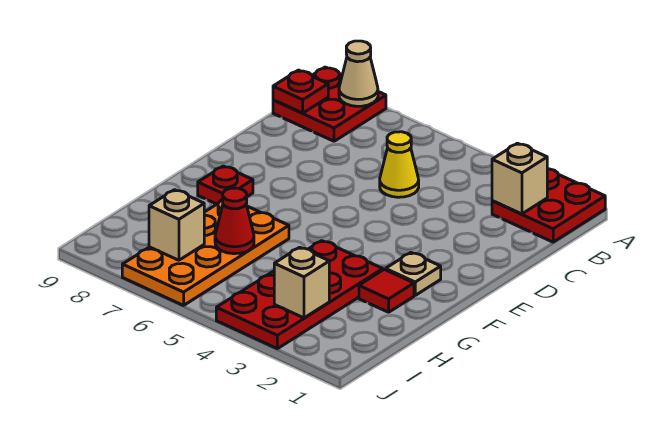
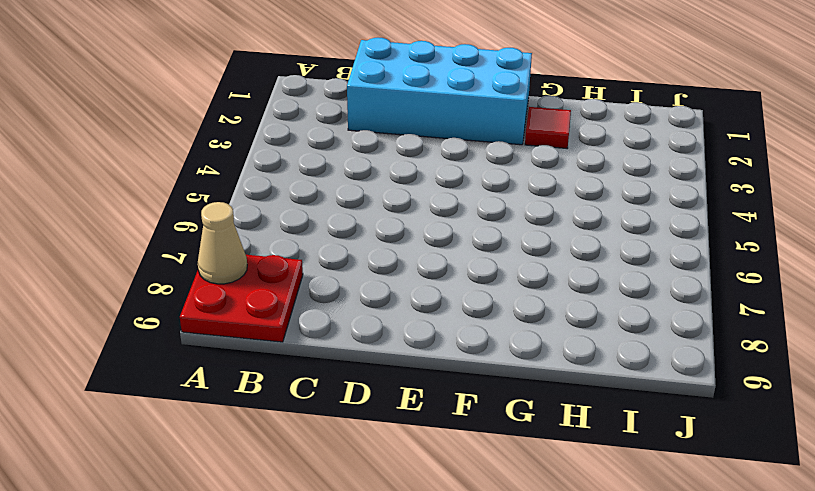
cyan 2x4 brick [347,38,532,145] -> tan 1x1 plate [386,253,441,295]
none -> red 2x2 plate [492,169,605,242]
none -> yellow 1x1 cone [380,132,419,197]
none -> red 1x1 plate [198,166,253,204]

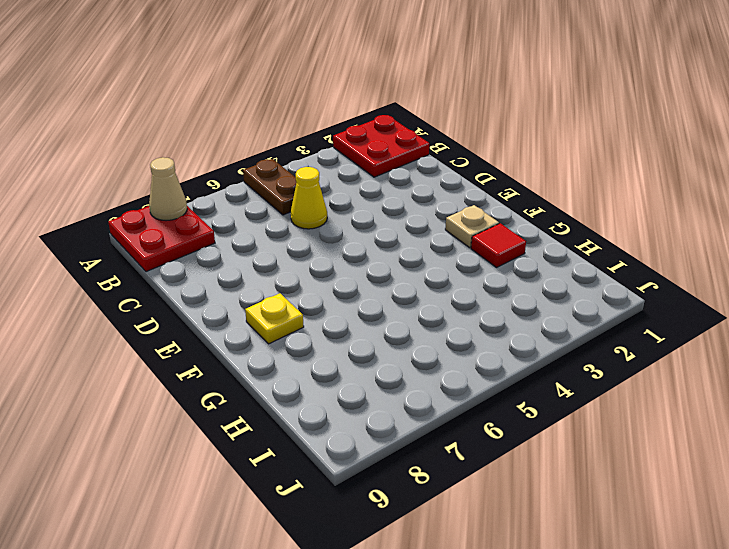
brown 1x2 plate [243,159,297,215] -> none
yellow 1x1 plate [245,293,304,344] -> red 1x1 plate [198,166,253,204]
none -> red 2x4 plate [216,241,383,349]
none -> orange 2x4 plate [122,200,289,305]
none -> tan 1x1 brick [492,143,547,214]

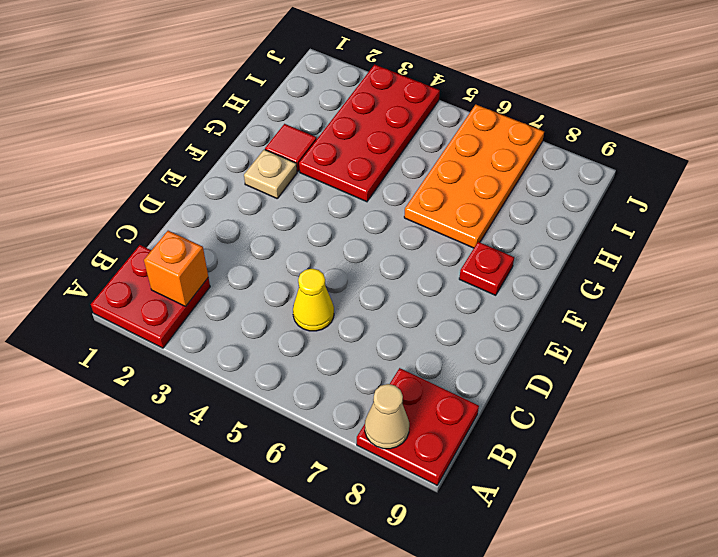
orange 1x1 brick [144,231,208,306] -> tan 1x1 brick [492,143,547,214]
none -> red 1x1 plate [273,70,328,113]
none -> red 1x1 cone [215,188,254,254]
none -> tan 1x1 brick [274,247,329,318]

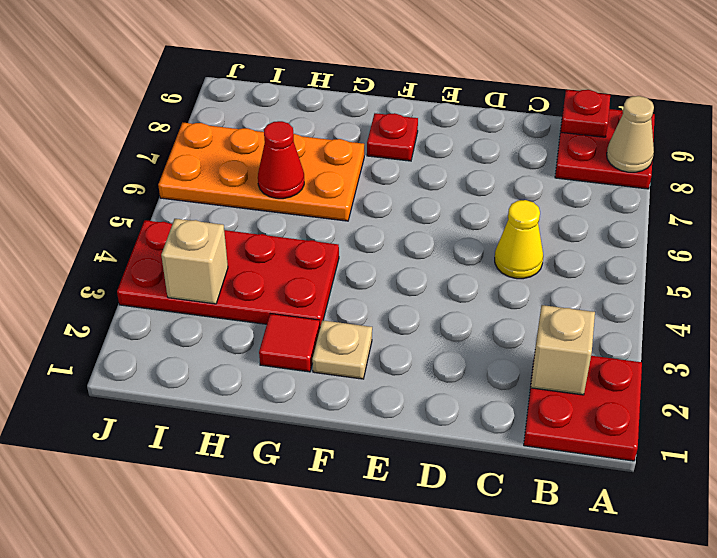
none -> tan 1x1 brick [149,190,204,260]

